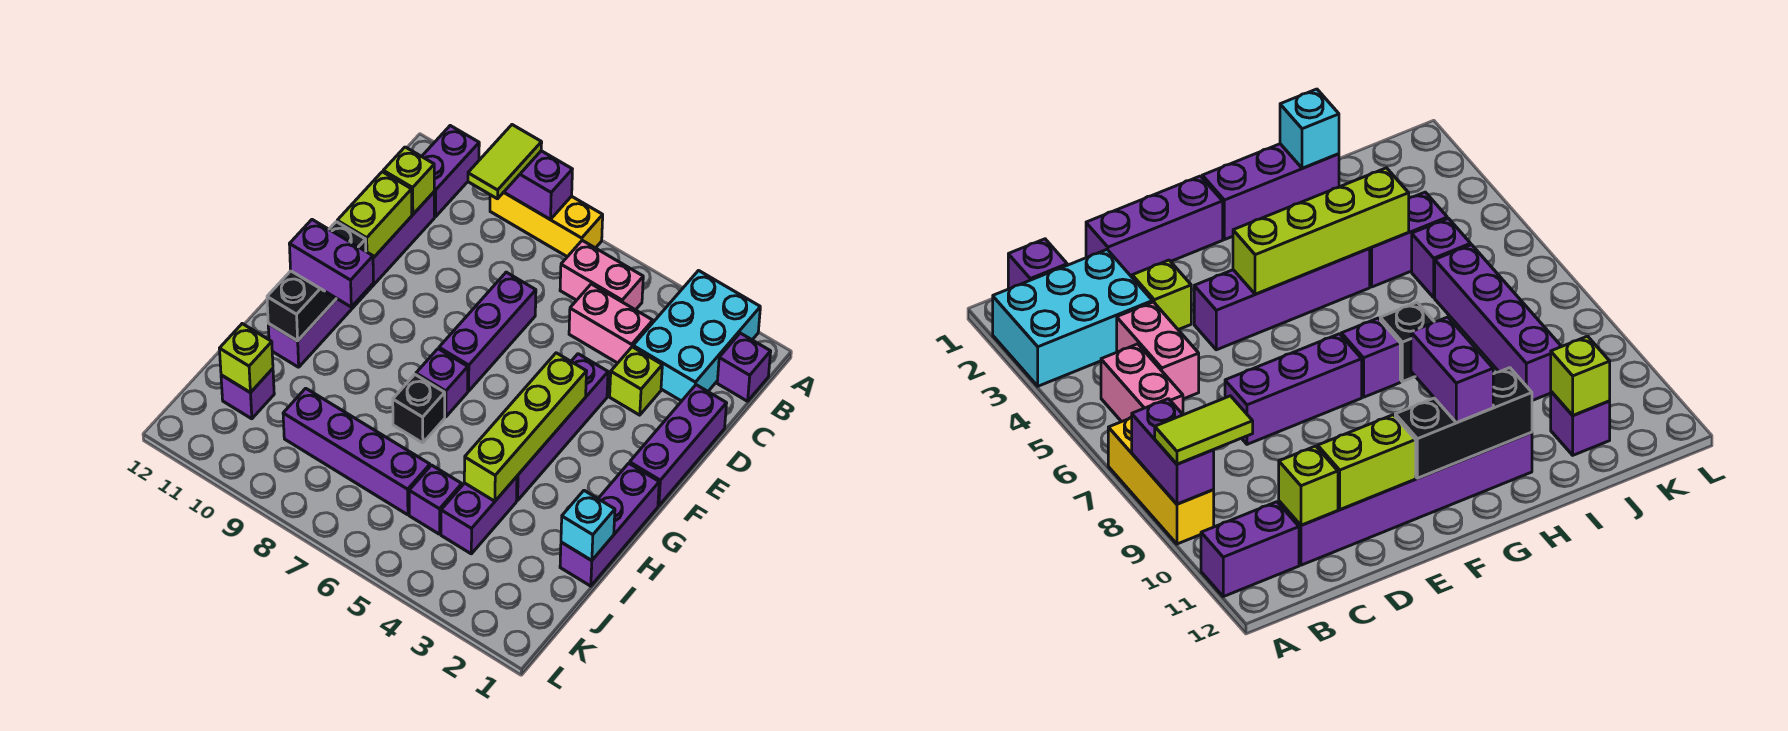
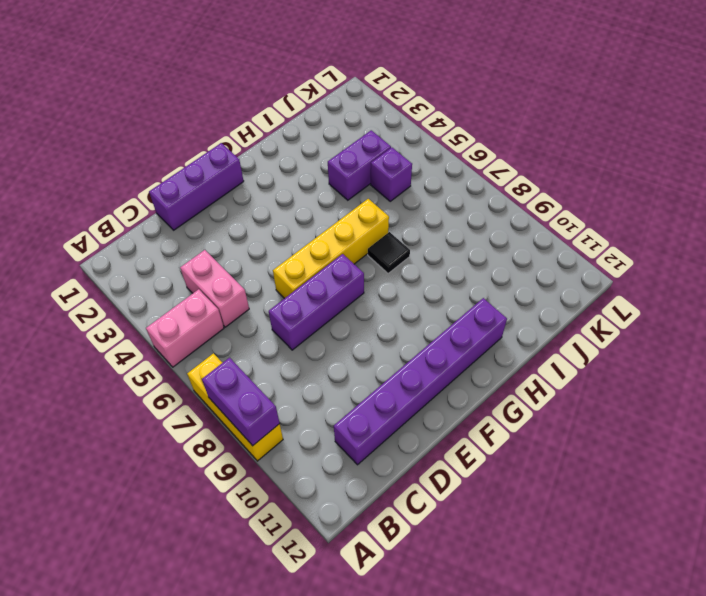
pink 1x2 brick [146,289,224,367] -> pink 1x2 brick turned to [560,240,643,310]
yellow 1x4 brick [273,199,389,299] -> none
black 1x1 tile [368,232,410,273] -> black 1x1 brick [393,375,445,443]
none -> cyan 2x3 brick [633,271,760,401]
none -> purple 1x2 brick [422,126,479,217]
none -> purple 1x1 brick [717,333,771,401]

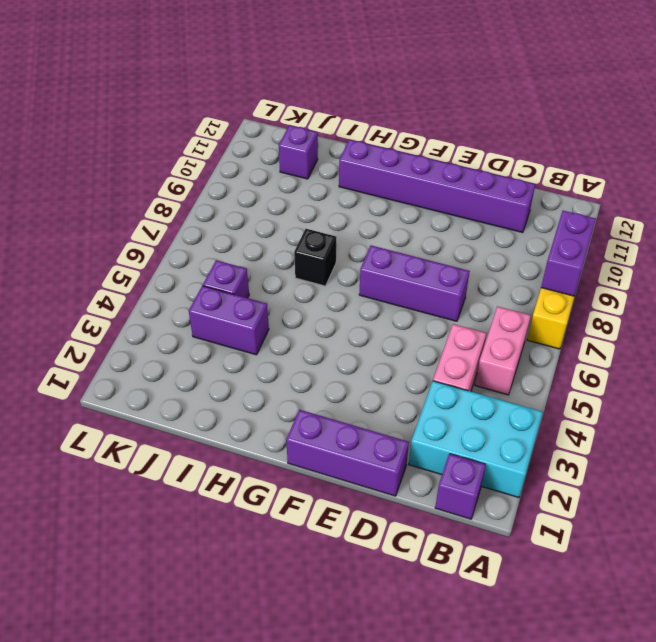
none -> purple 1x2 brick [422,126,479,217]
none -> lime 1x1 brick [610,347,662,415]
none -> purple 1x4 brick [517,354,608,501]

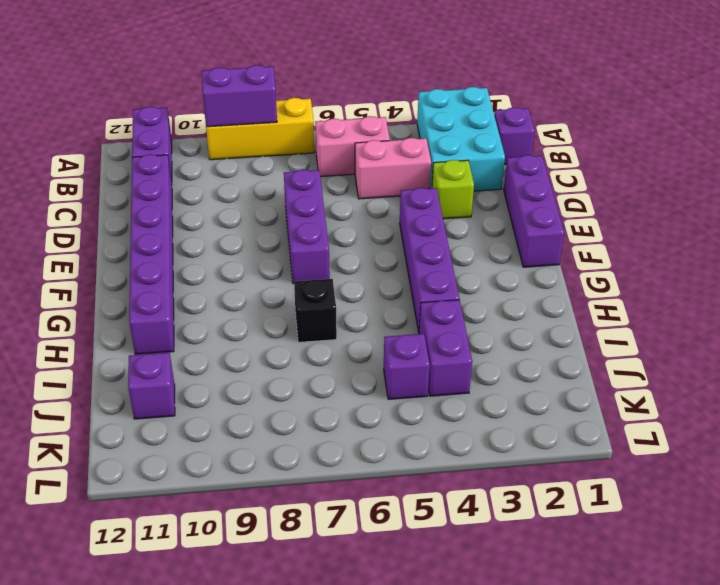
none -> purple 1x3 brick [560,463,659,586]
none -> purple 1x1 brick [416,349,468,417]
none -> purple 1x4 brick [283,388,430,515]

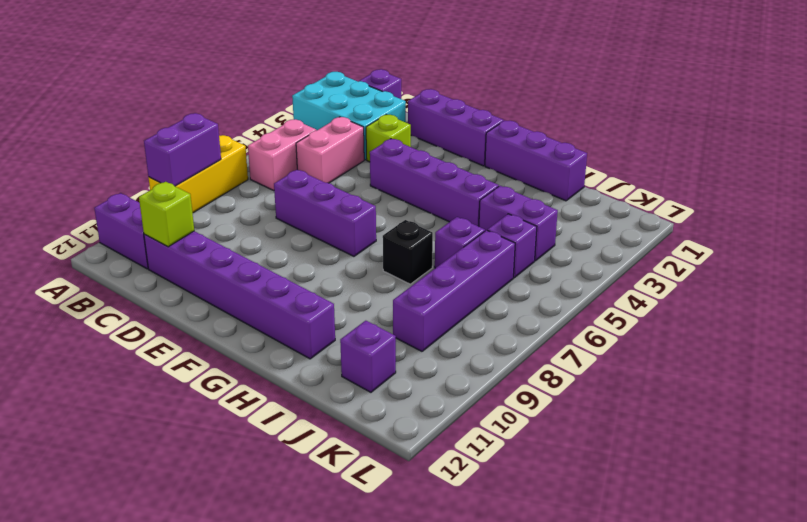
purple 1x1 brick [435,217,485,268] -> purple 1x1 brick moved to [416,349,468,417]
none -> lime 1x2 brick [337,172,412,258]
none -> lime 1x4 brick [464,353,587,501]
none -> black 1x3 brick [267,222,366,341]

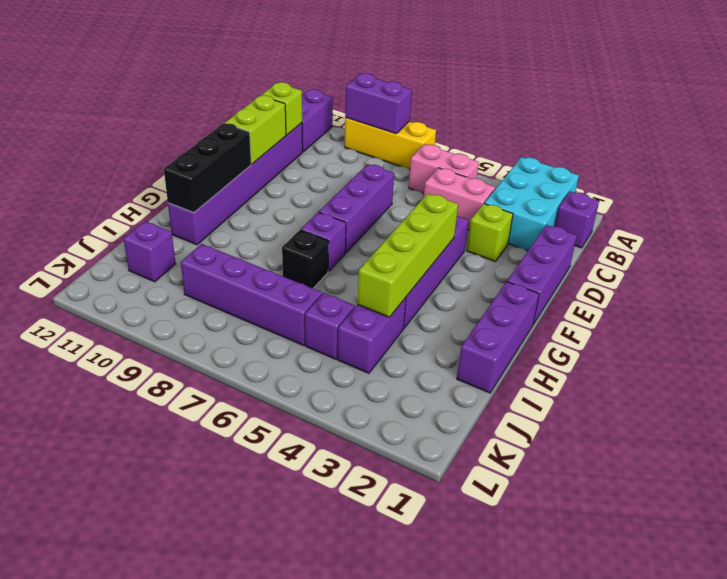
none -> cyan 1x1 brick [561,491,615,561]
none -> lime 1x1 brick [219,324,273,393]
none -> lime 1x2 tile [468,125,542,199]

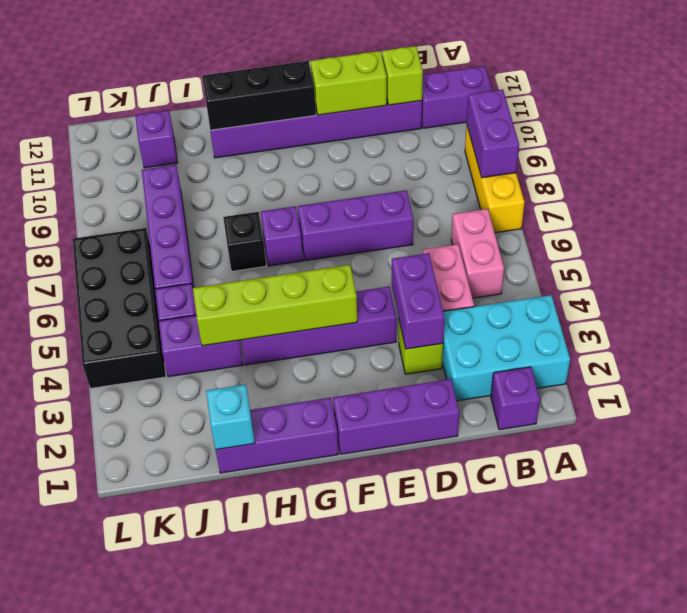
purple 1x2 brick [392,253,445,349] -> purple 1x2 brick moved to [289,220,374,307]
black 2x4 brick [73,228,166,388] -> none
none -> lime 1x1 brick [219,324,273,393]
none -> lime 1x2 tile [468,125,542,199]

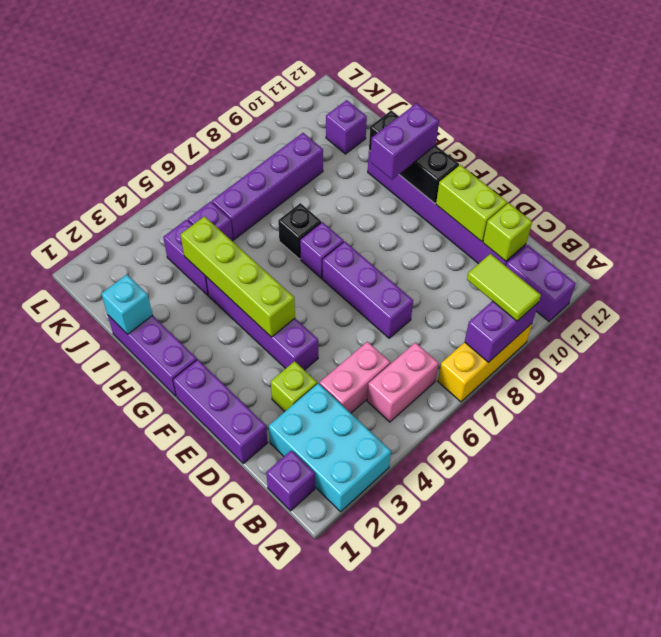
none -> lime 1x1 brick [219,324,273,393]

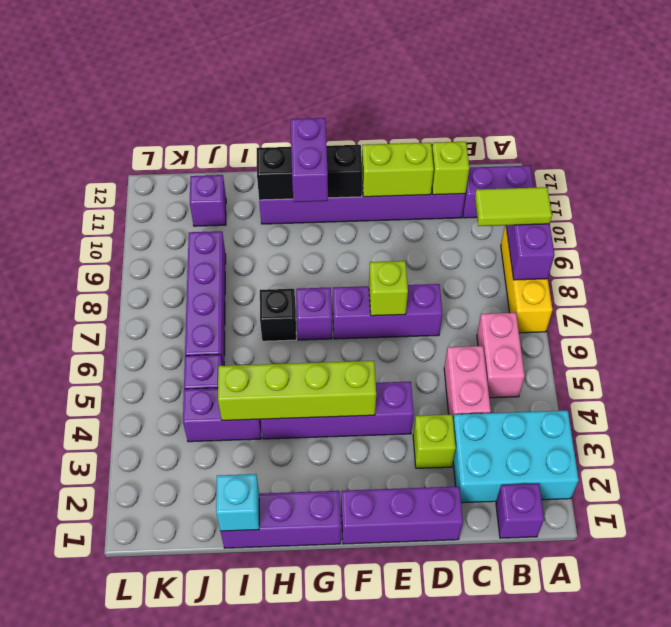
lime 1x1 brick [369,261,408,316] -> lime 1x1 brick moved to [219,324,273,393]

